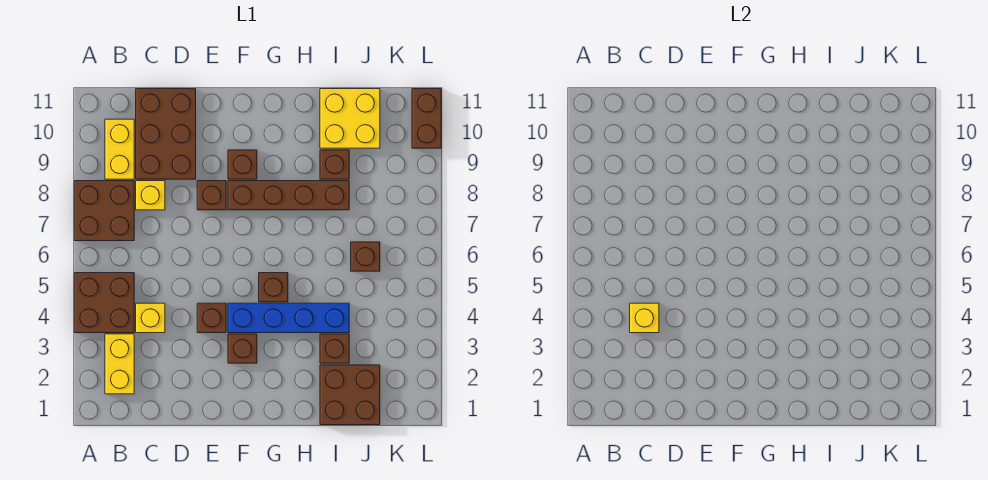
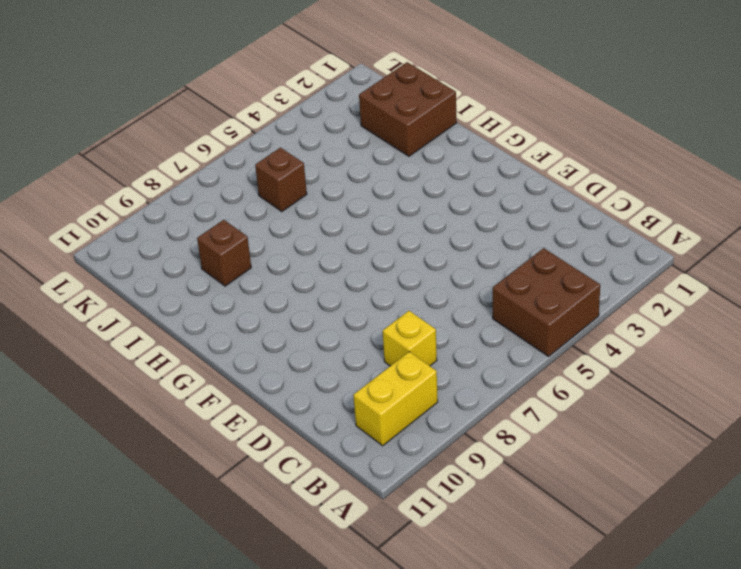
none -> brown 2x2 brick [74,181,134,241]
none -> yellow 1x2 brick [105,334,134,394]
none -> yellow 1x1 brick [136,303,165,333]

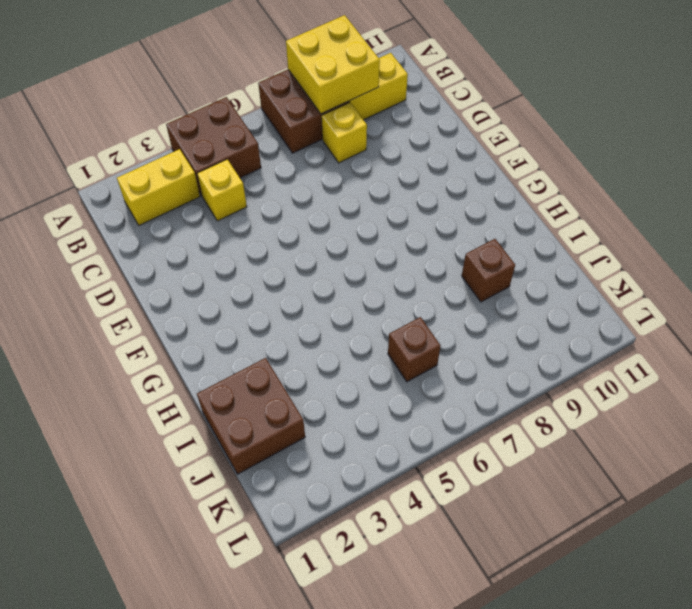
yellow 2x2 brick [286,15,380,114] -> yellow 2x2 brick moved to [320,89,380,148]
none -> brown 2x3 brick [136,89,196,179]
none -> brown 1x1 brick [197,303,226,333]
none -> brown 1x1 brick [197,181,226,210]

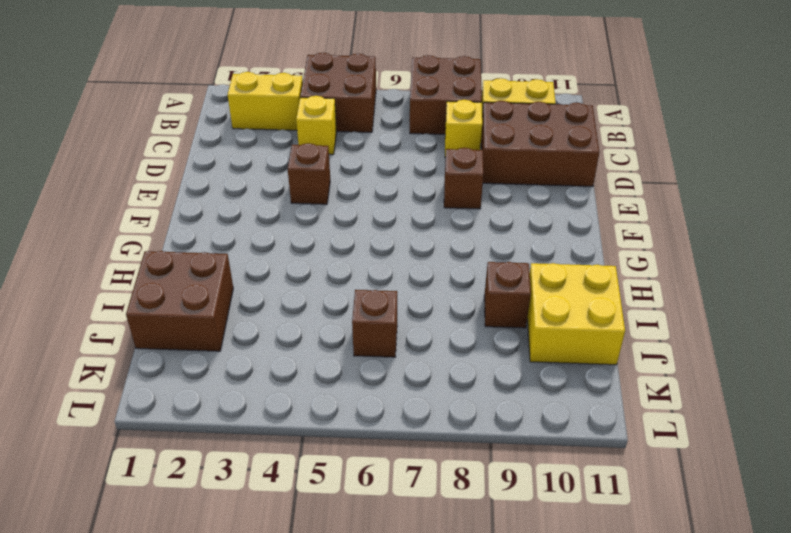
none -> brown 1x1 brick [228,334,257,363]
none -> blue 1x4 brick [228,303,349,333]
none -> brown 1x4 brick [228,181,349,210]

